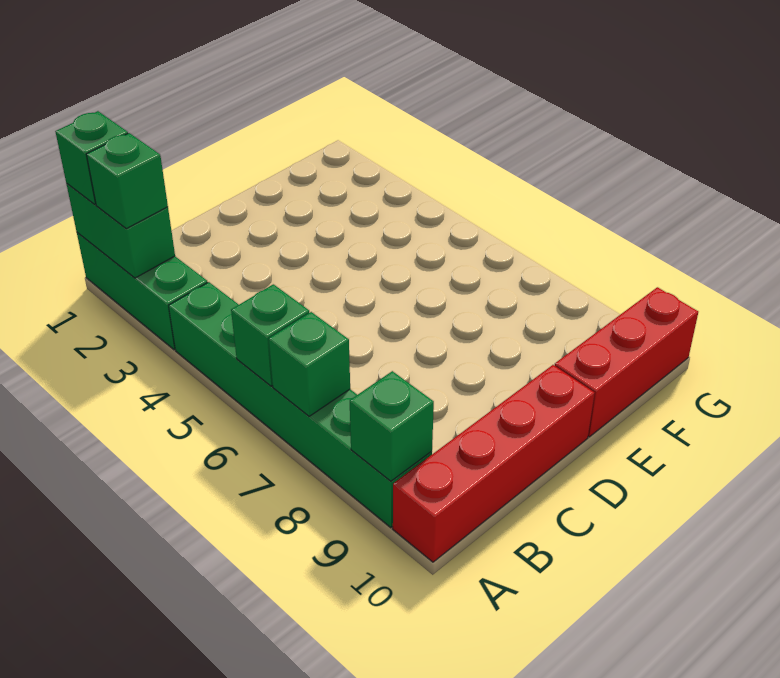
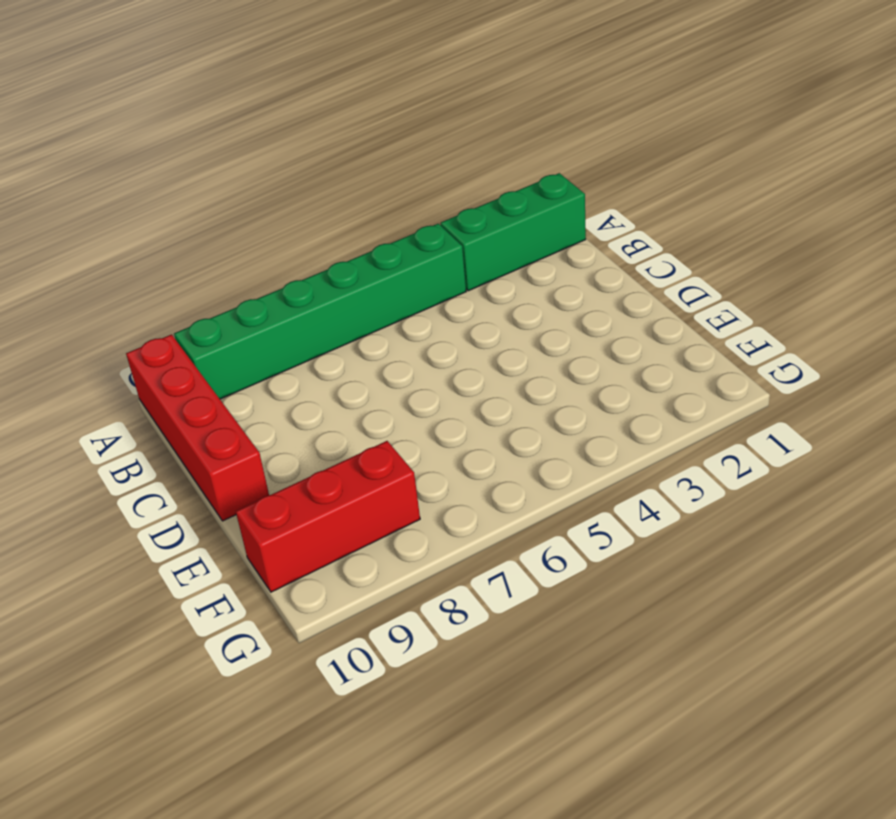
red 1x3 brick [236,441,420,592] -> red 1x3 brick turned to [555,287,698,437]
none -> green 1x2 brick [67,184,175,278]
none -> green 1x1 brick [231,284,309,386]

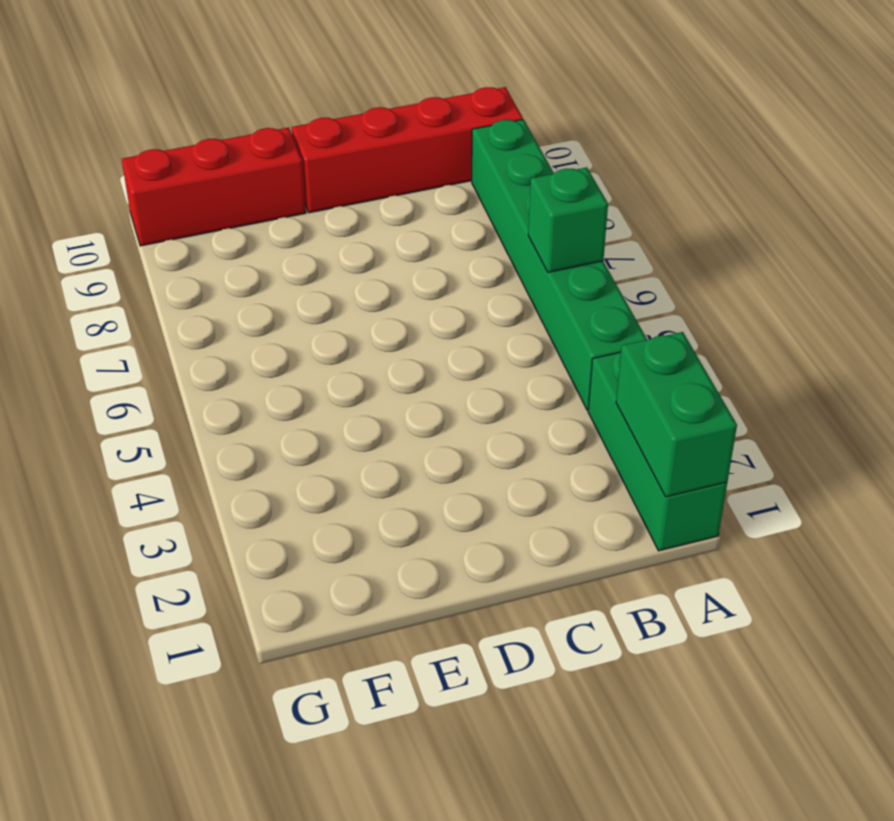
none -> green 1x1 brick [269,312,350,416]
none -> green 1x1 brick [350,371,434,481]

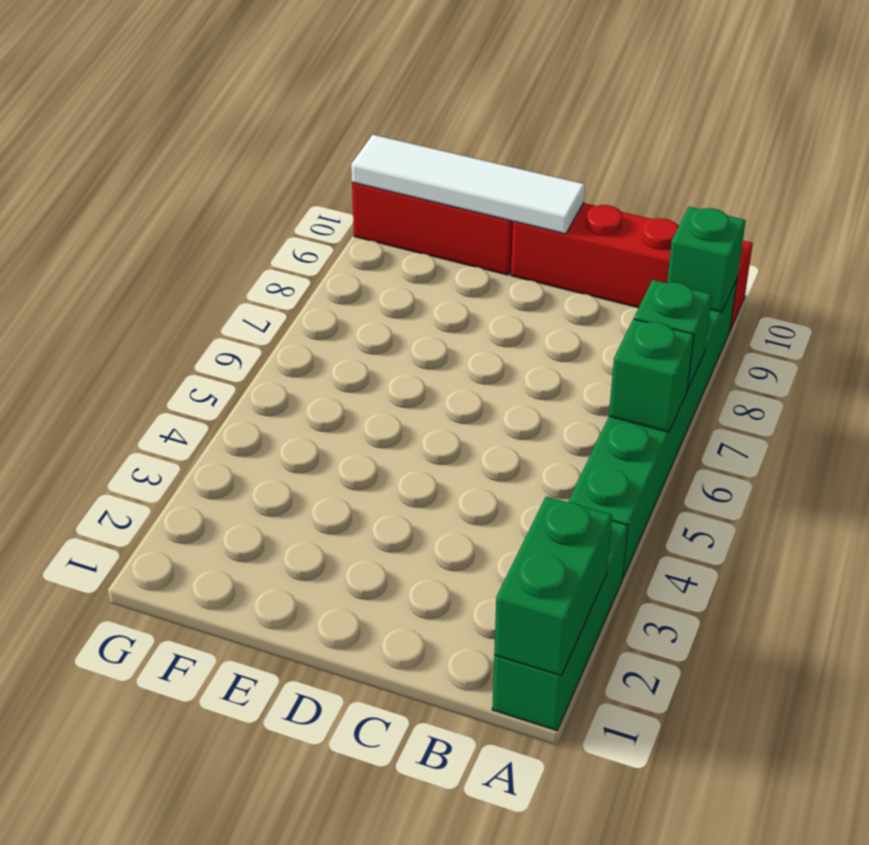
white 1x4 tile [351,135,585,234] -> none
none -> green 1x1 brick [55,111,128,205]
none -> green 1x1 brick [86,133,168,229]

